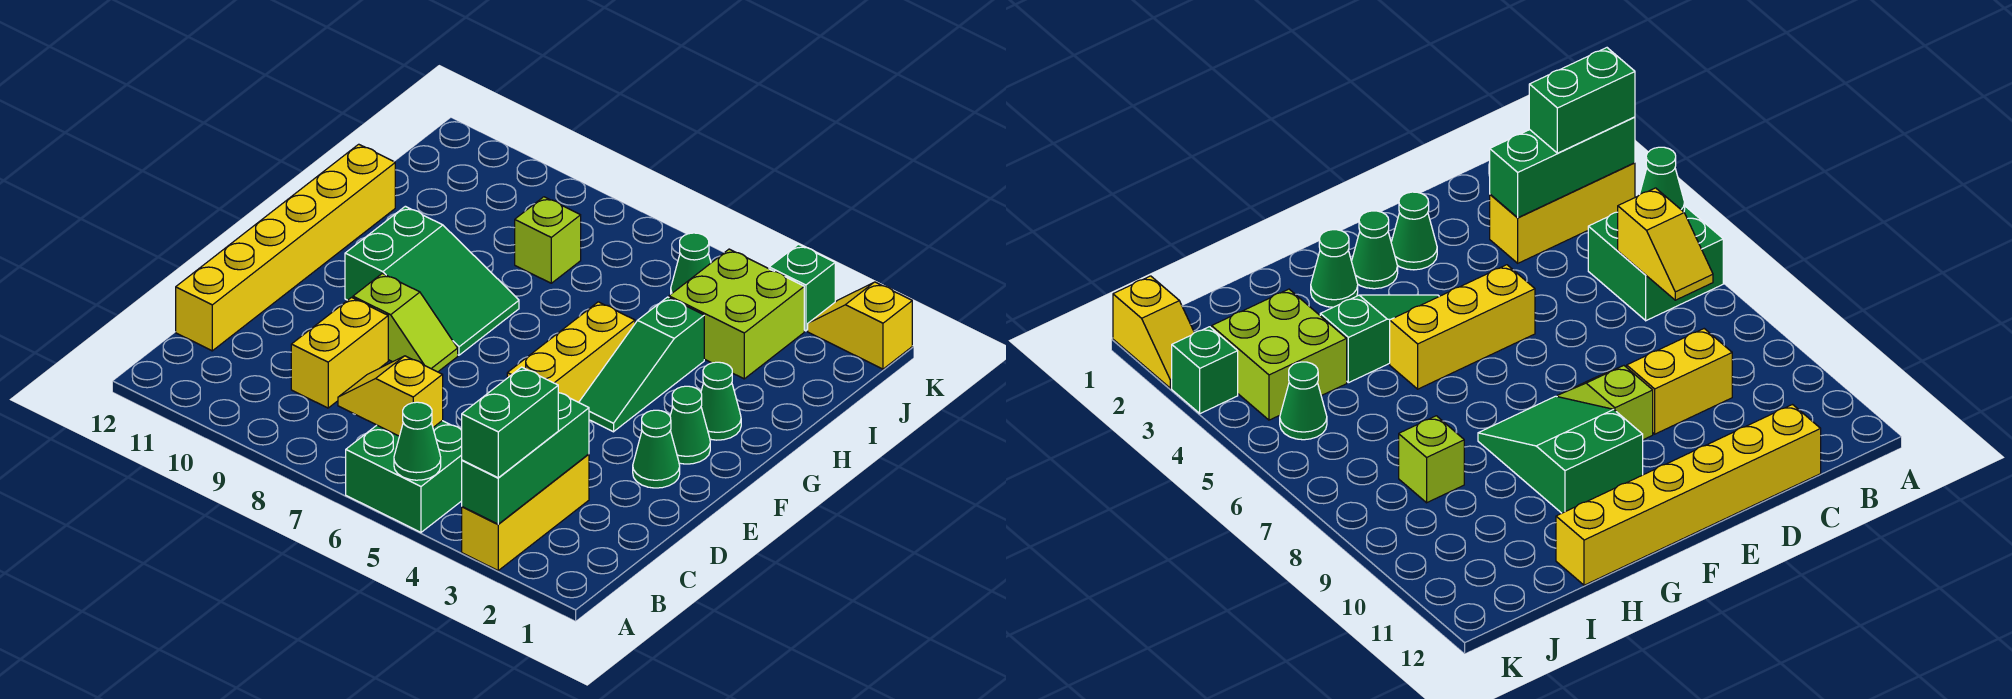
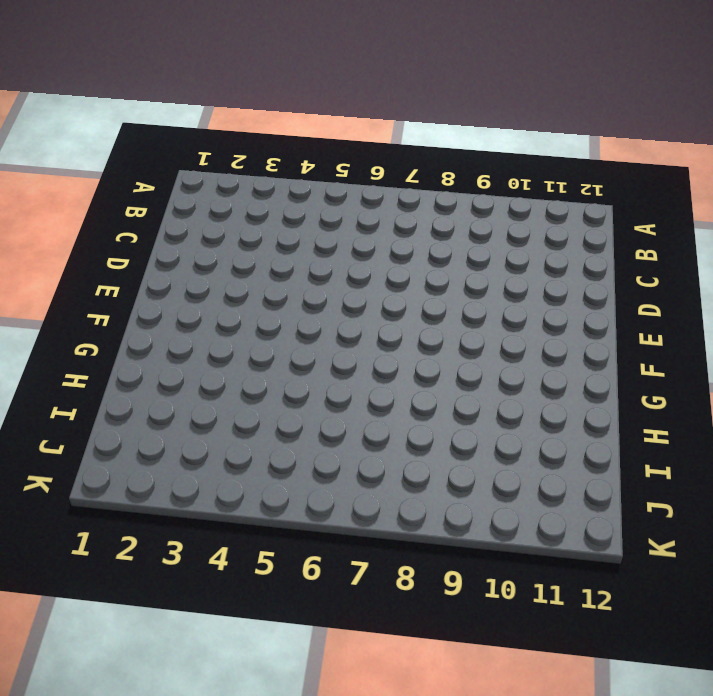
none -> yellow 1x3 brick [462,454,589,570]
none -> green 2x2 brick [346,421,462,532]
none -> yellow 1x2 brick [291,298,388,408]

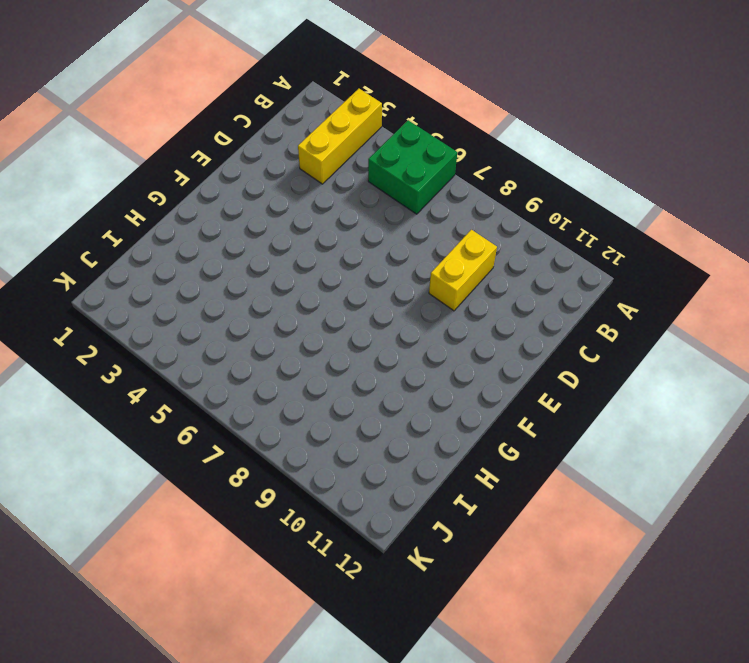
none -> yellow 1x6 brick [176,144,395,351]
none -> green 1x1 cone [633,410,680,488]
none -> yellow 1x3 brick [507,302,635,402]

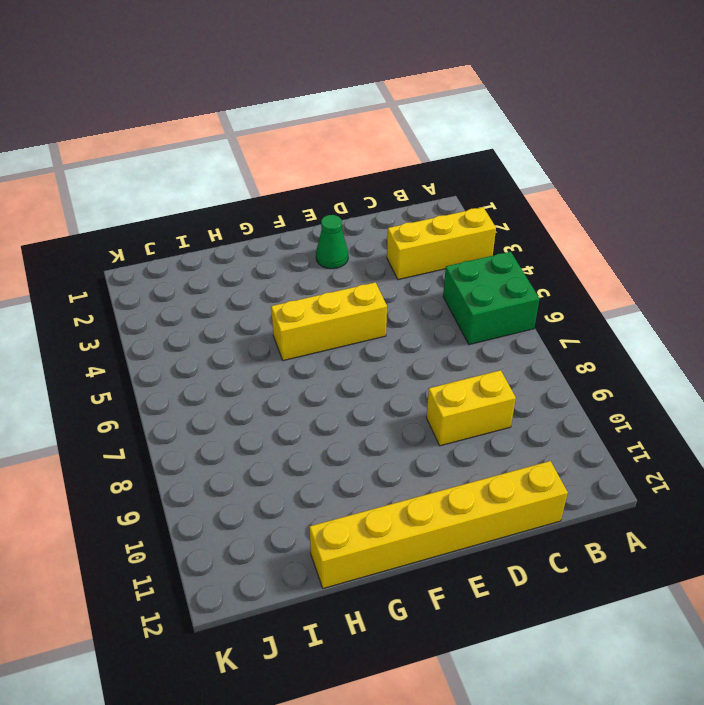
none -> lime 1x2 slope [353,273,458,372]
none -> green 1x1 cone [670,386,710,464]
none -> green 1x3 slope [579,297,704,432]

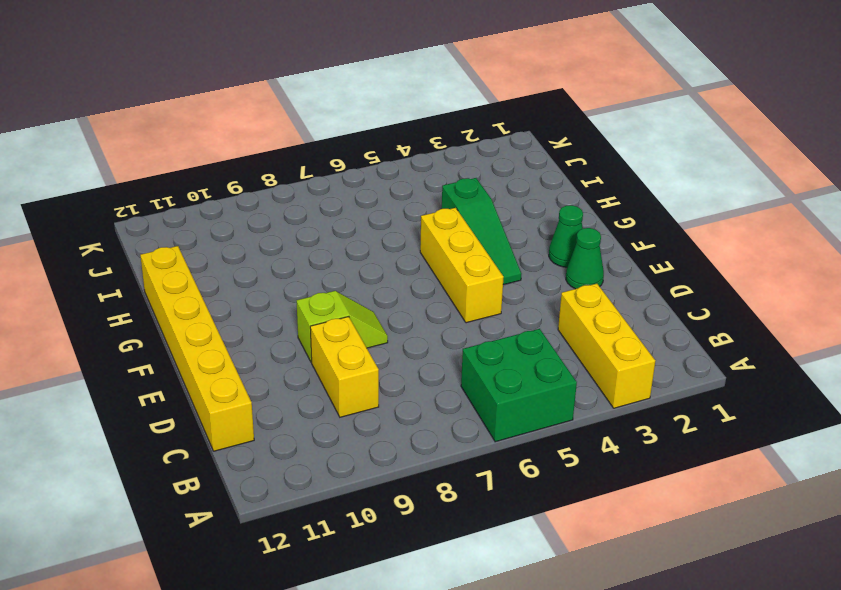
none -> green 2x3 slope [345,206,519,355]
none -> green 1x1 cone [701,362,741,440]
none -> lime 2x2 brick [669,249,804,379]

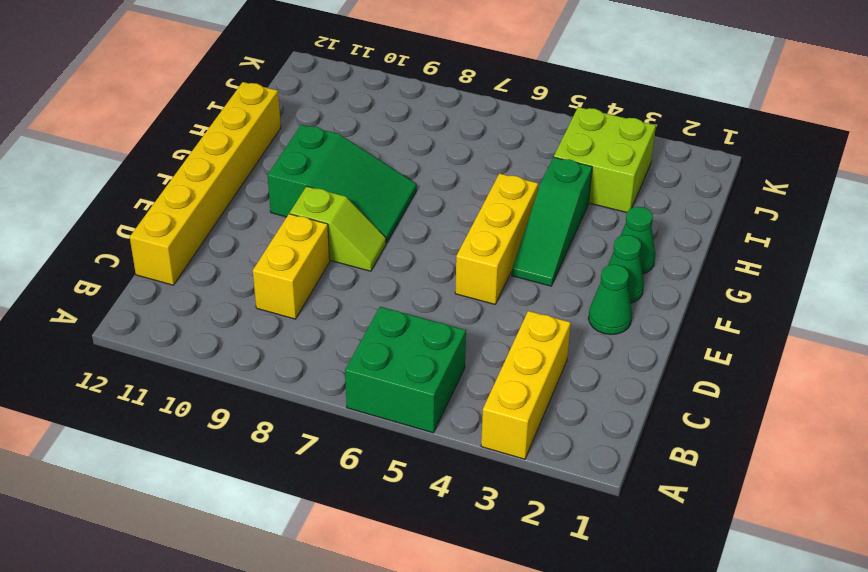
none -> lime 1x1 brick [515,197,581,283]
none -> green 1x1 cone [671,233,711,294]
none -> yellow 1x2 slope [808,282,912,369]

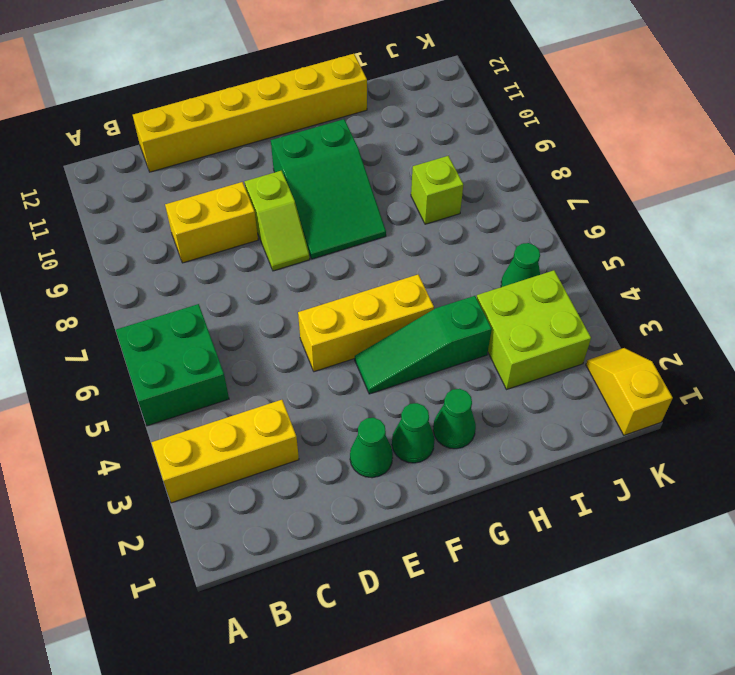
none -> green 1x1 brick [769,244,835,331]
none -> green 1x3 brick [462,393,589,524]
none -> green 1x1 cone [394,402,441,480]

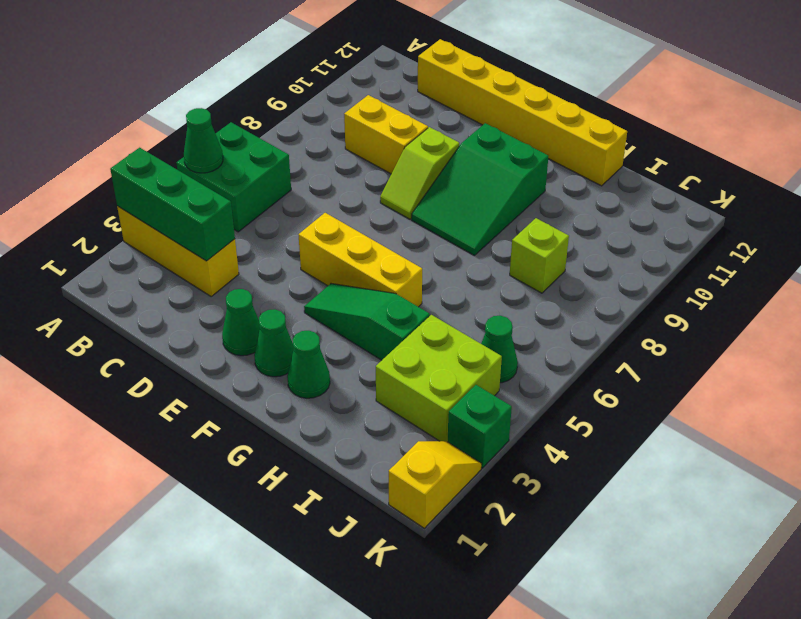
none -> yellow 1x2 slope [338,356,443,436]
none -> green 1x2 brick [462,367,558,478]

